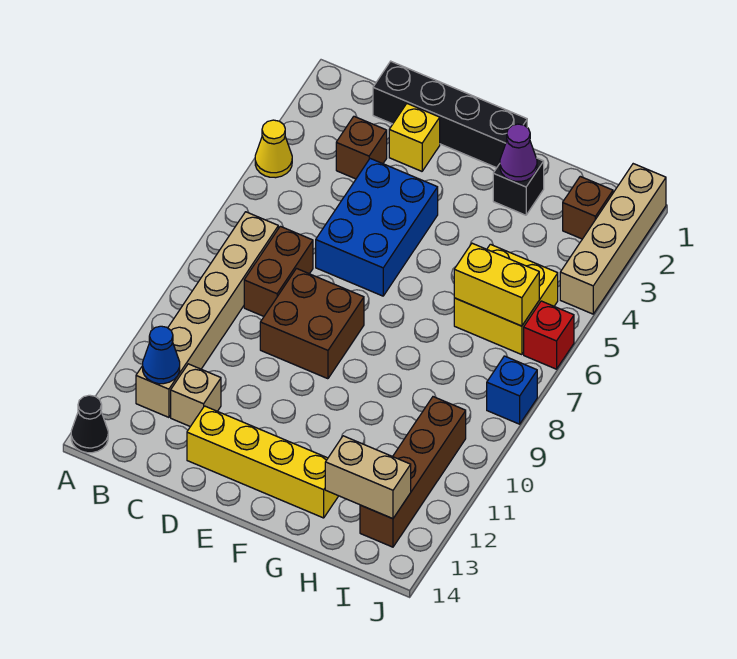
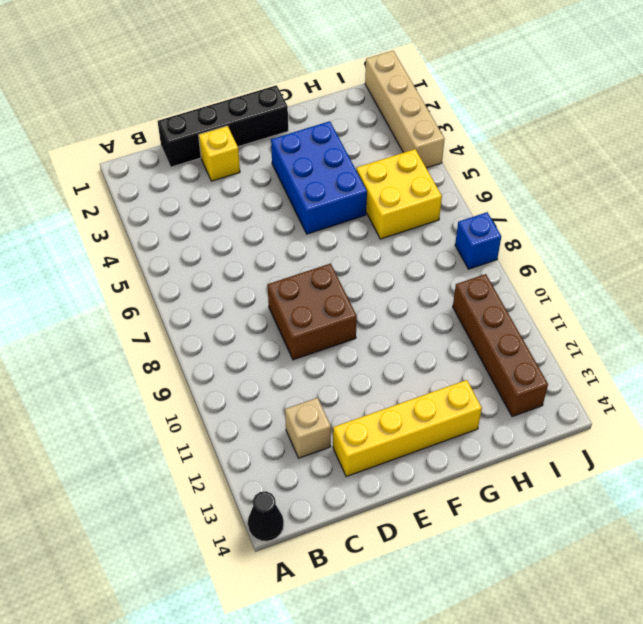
blue 2x3 brick [271,121,367,234] -> blue 2x3 brick moved to [316,159,438,296]
none -> yellow 1x1 cone [255,120,292,178]
none -> tan 1x6 brick [136,212,278,417]
none -> brown 1x1 brick [336,116,387,179]

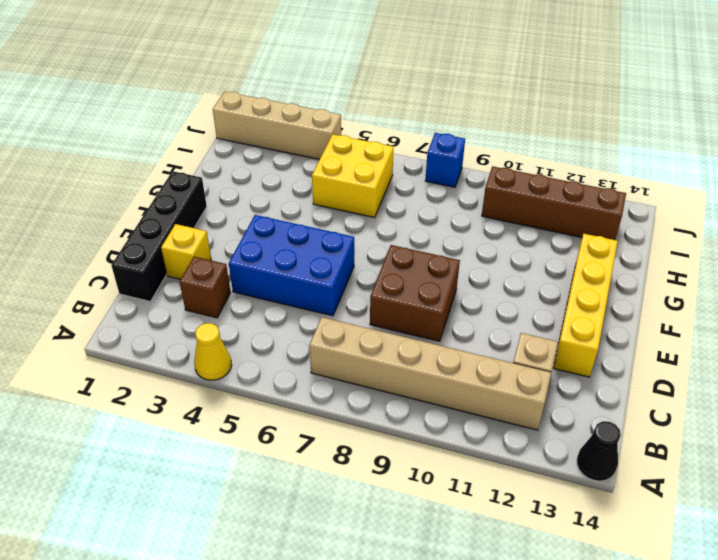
none -> brown 1x2 brick [244,226,313,316]
none -> black 1x1 brick [493,158,544,215]
none -> brown 1x1 brick [563,176,613,239]

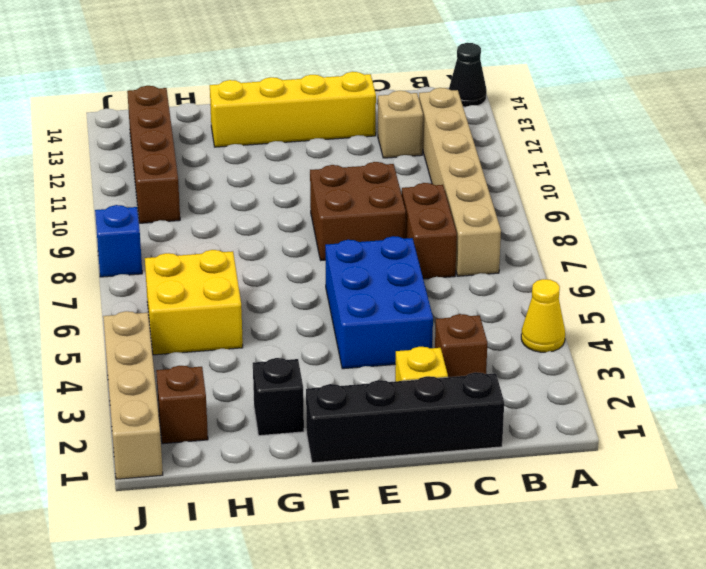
none -> red 1x1 brick [524,301,574,369]
none -> blue 1x1 cone [143,326,180,384]
none -> purple 1x1 cone [500,124,537,182]

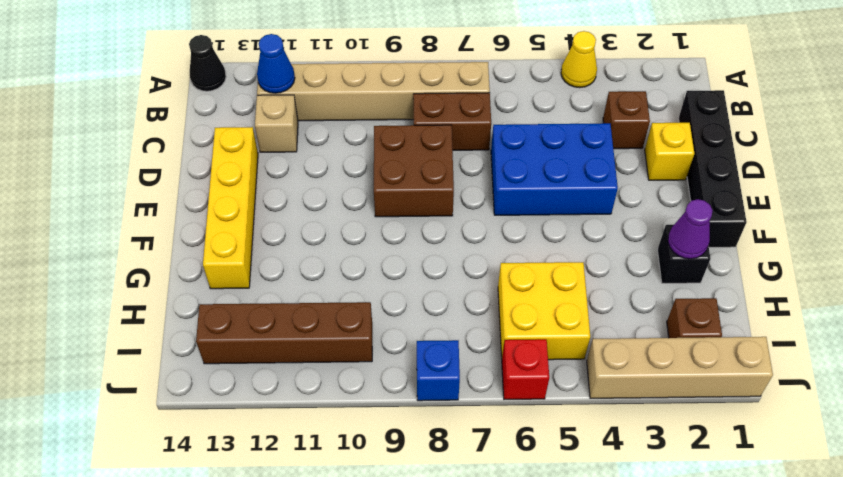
none -> yellow 1x2 brick [454,243,539,326]
none -> tan 1x2 brick [325,436,411,519]

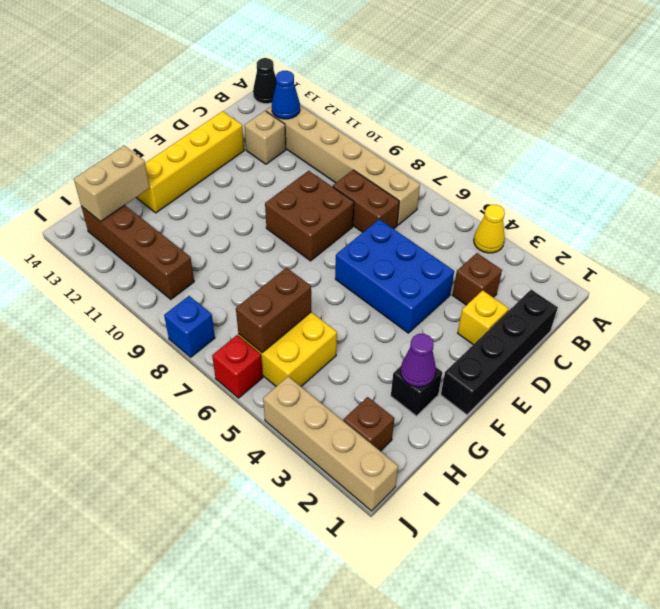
brown 1x2 brick [236,268,311,352] -> yellow 1x2 brick [454,243,539,326]

